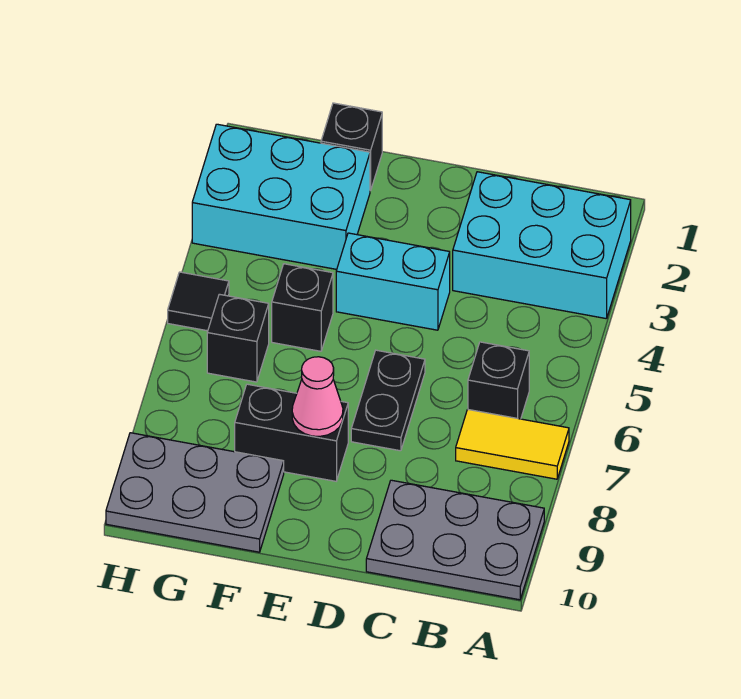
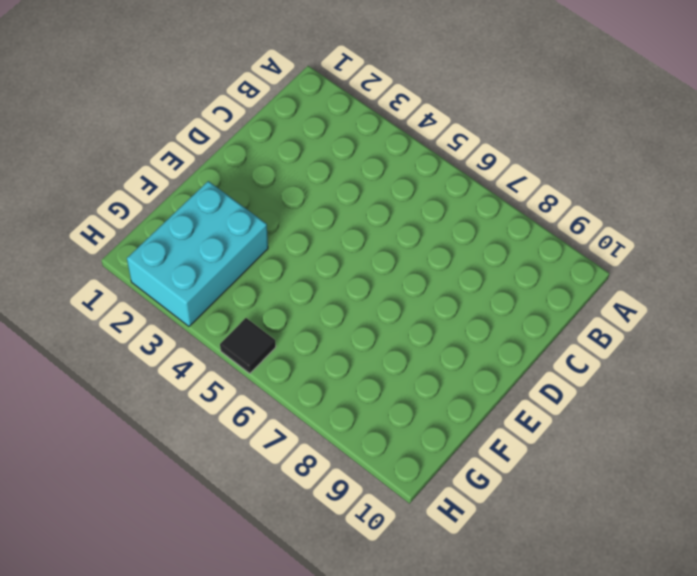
none -> cyan 2x3 brick [453,172,631,319]
none -> yellow 1x2 tile [456,410,569,479]
none -> grey 2x3 plate [366,480,544,600]

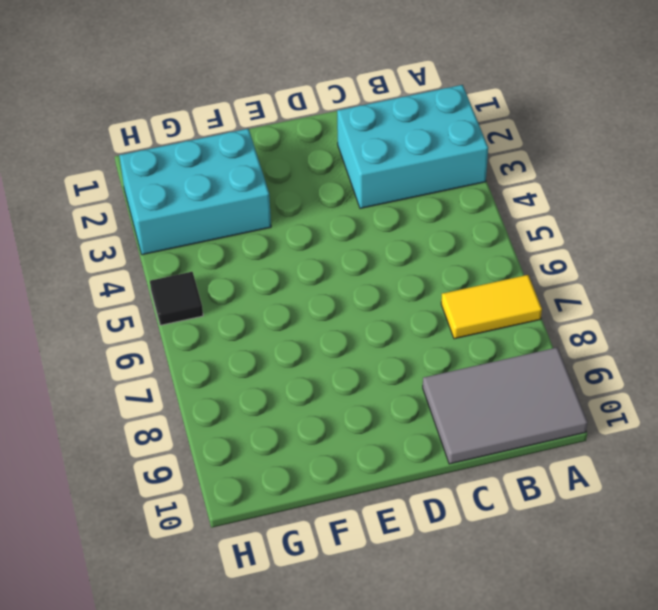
grey 2x3 tile [423,348,588,464] -> grey 2x3 plate [366,480,544,600]
none -> black 1x1 brick [468,342,529,419]
none -> cyan 1x2 brick [336,233,450,330]
none -> black 1x2 plate [351,350,425,451]

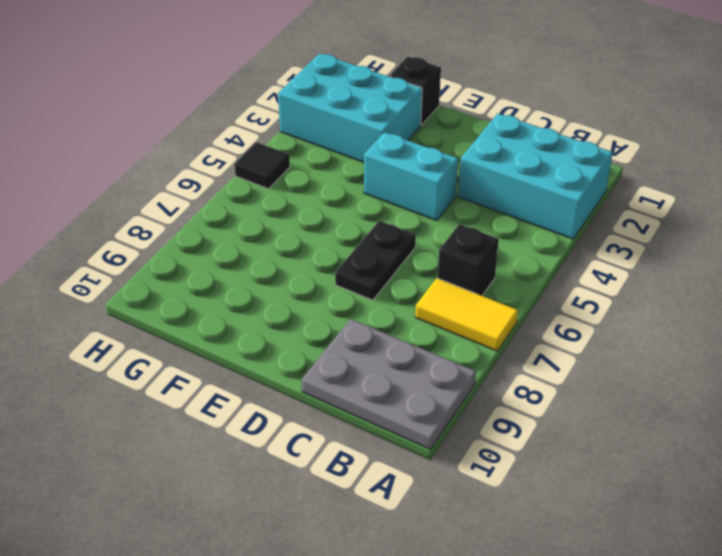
none -> black 1x2 brick [235,384,348,481]
none -> black 1x1 brick [272,264,333,351]
none -> grey 2x3 plate [106,433,284,552]

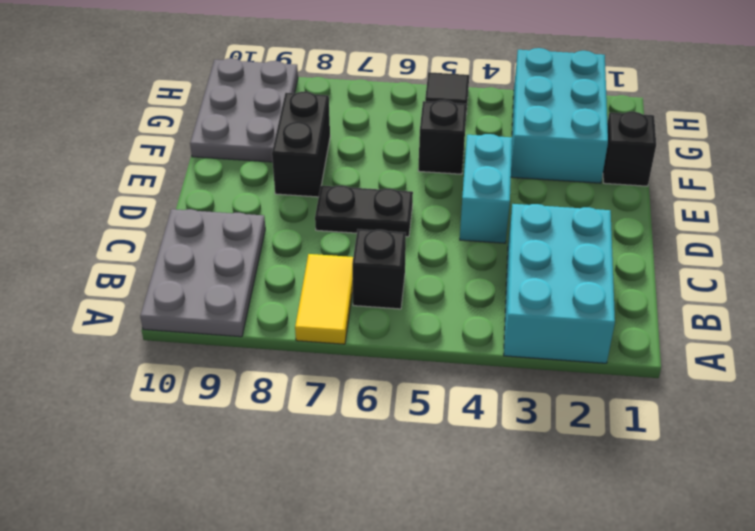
none -> black 1x1 brick [207,294,269,382]
none -> pink 1x1 cone [292,357,343,436]

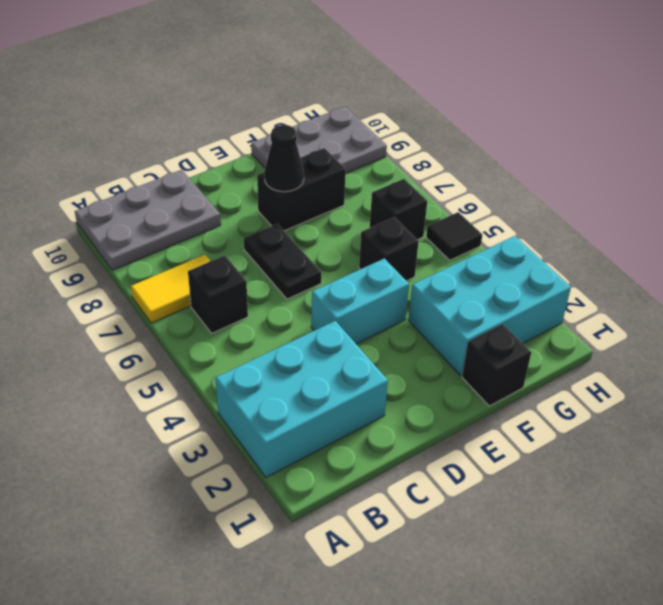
black 1x1 cone [264,125,304,192] -> pink 1x1 cone [292,357,343,436]

